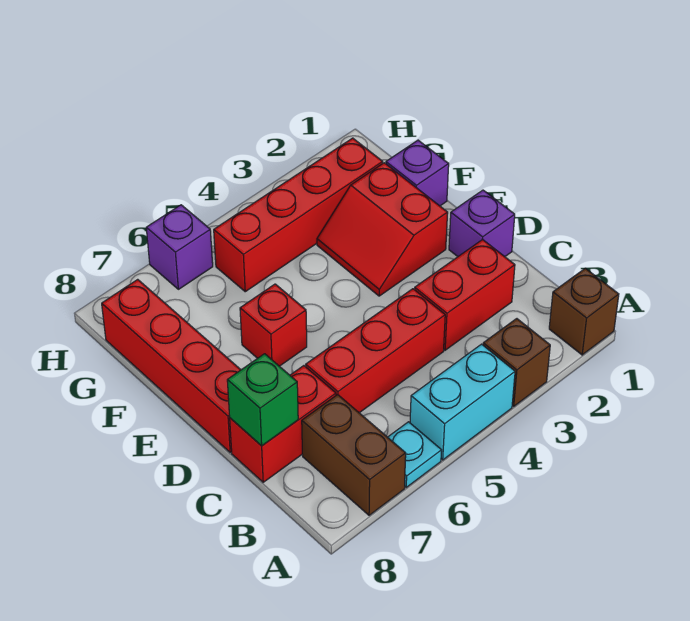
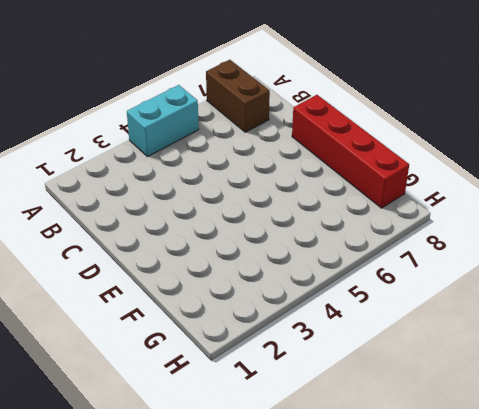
none -> brown 1x1 brick [549,268,619,355]
none -> brown 1x1 brick [483,319,550,406]
none -> cyan 1x1 plate [388,422,442,487]

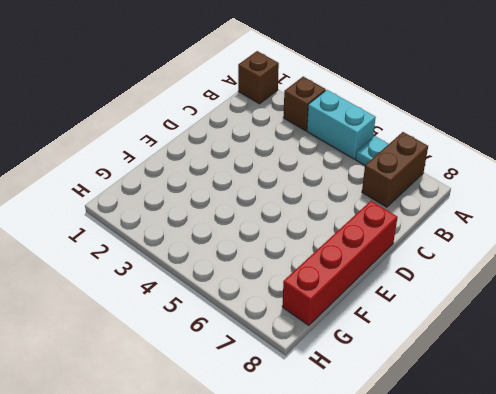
none -> red 1x2 brick [415,239,515,350]
none -> red 1x3 brick [306,289,445,413]
none -> red 1x2 brick [230,366,336,482]

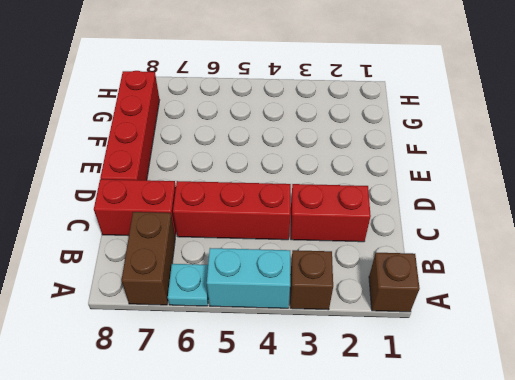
none -> purple 1x1 brick [449,190,515,257]
none -> red 2x2 slope [317,163,448,296]
none -> red 1x1 brick [240,284,307,366]

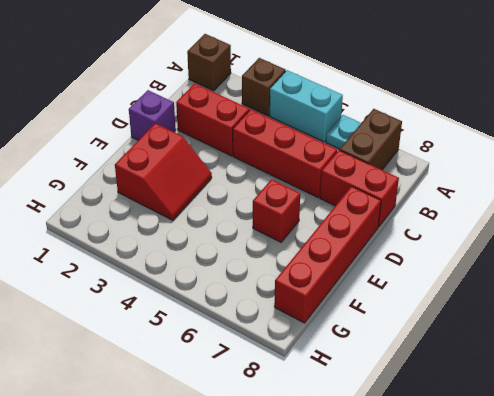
none -> purple 1x1 brick [386,140,449,206]
none -> red 1x4 brick [214,138,383,292]
none -> purple 1x1 brick [146,205,213,289]

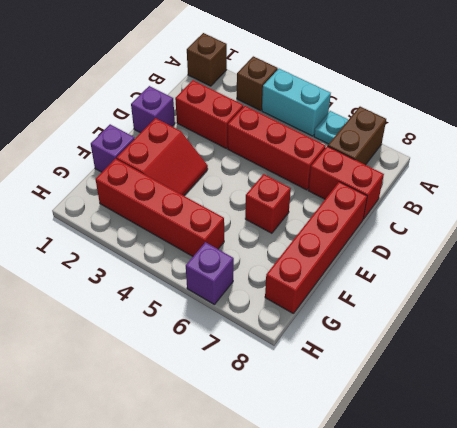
none -> green 1x1 brick [227,354,298,446]

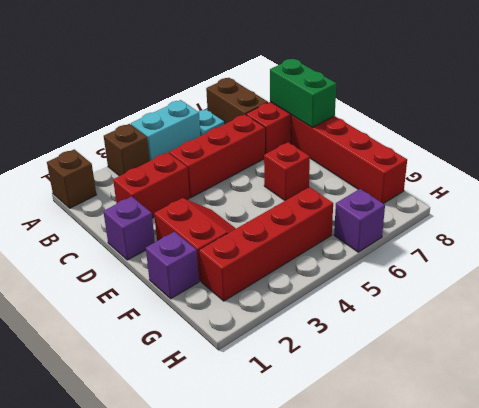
green 1x2 brick [270,59,336,127] -> green 1x1 brick [227,354,298,446]

